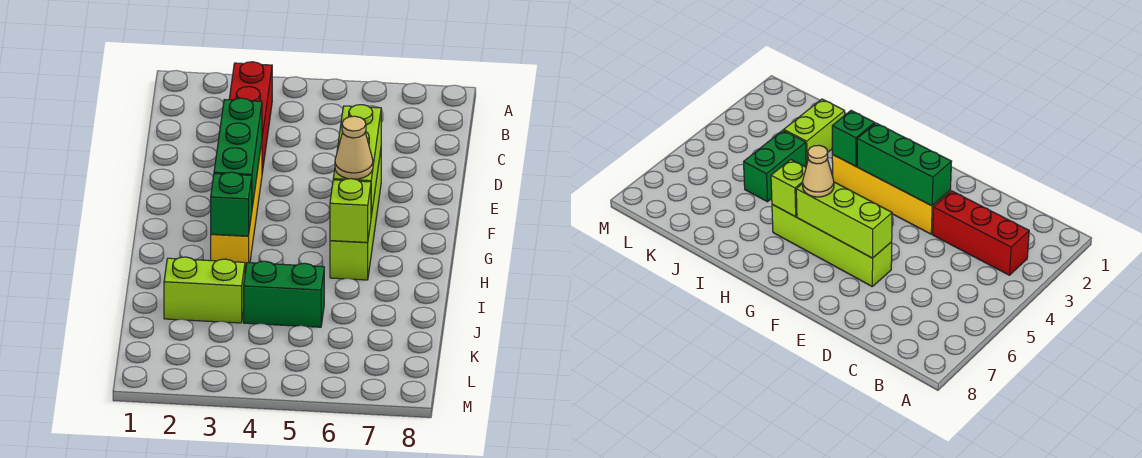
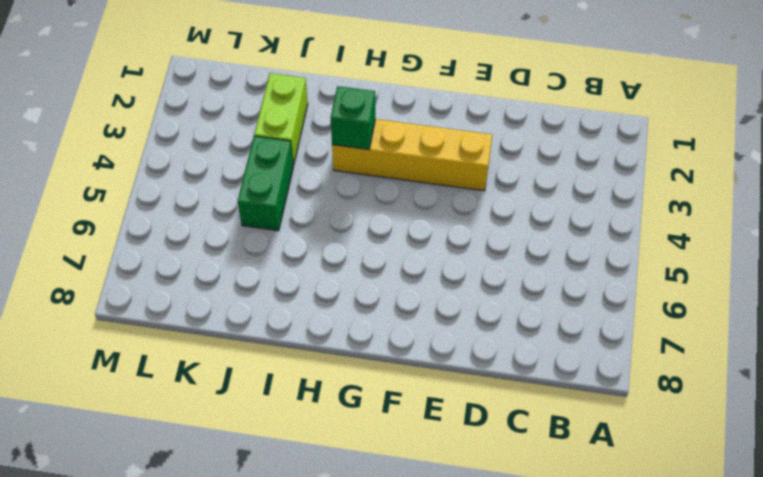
none -> red 1x3 brick [229,62,272,173]
none -> lime 1x4 brick [330,151,381,280]

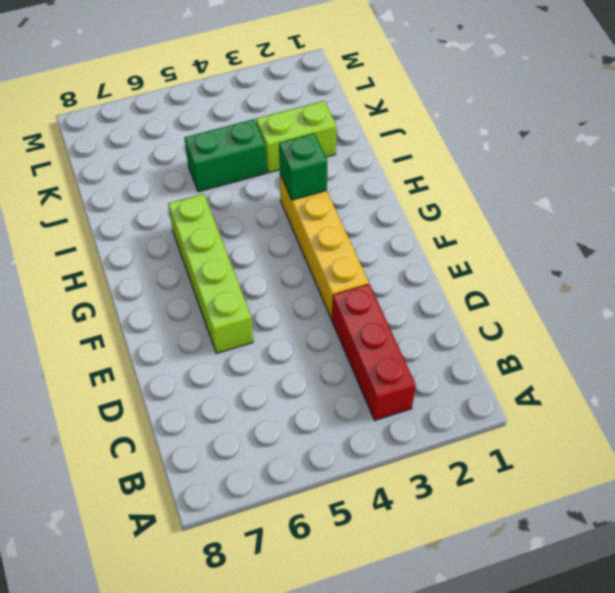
none -> green 1x3 brick [214,98,262,207]
none -> lime 1x3 brick [333,105,381,216]

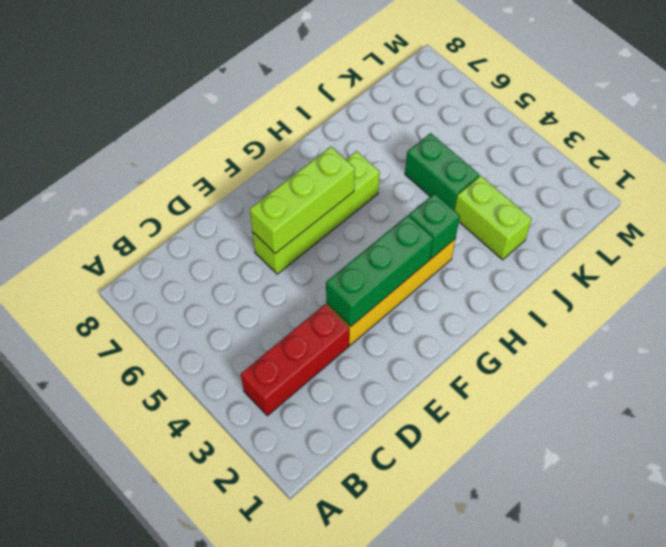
none -> lime 1x1 brick [330,179,371,243]
none -> tan 1x1 cone [335,116,373,179]

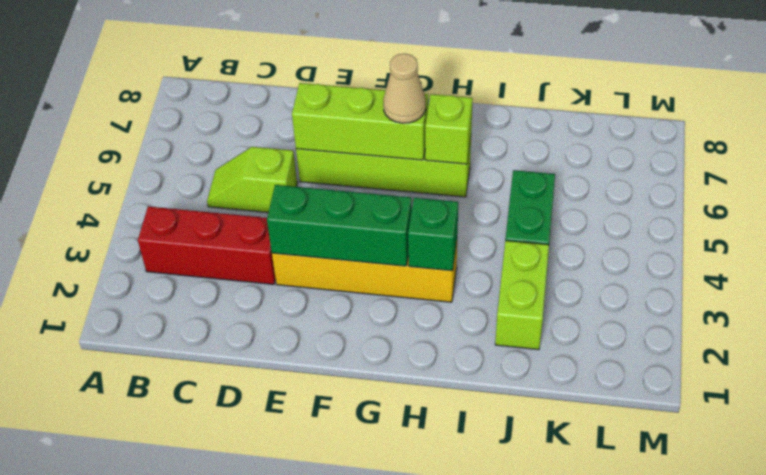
lime 1x2 slope [207,147,297,212] -> none

